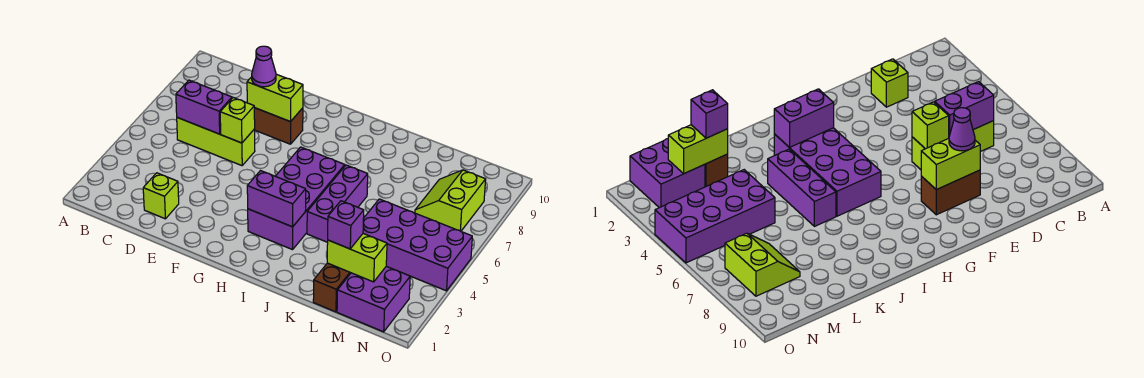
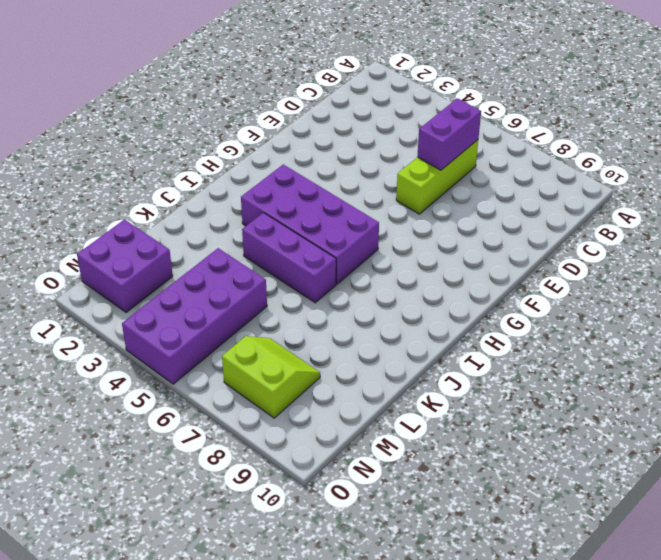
none -> lime 1x1 brick [143,173,179,219]
none -> brown 1x2 brick [254,108,303,144]
none -> brown 1x2 brick [313,263,351,312]

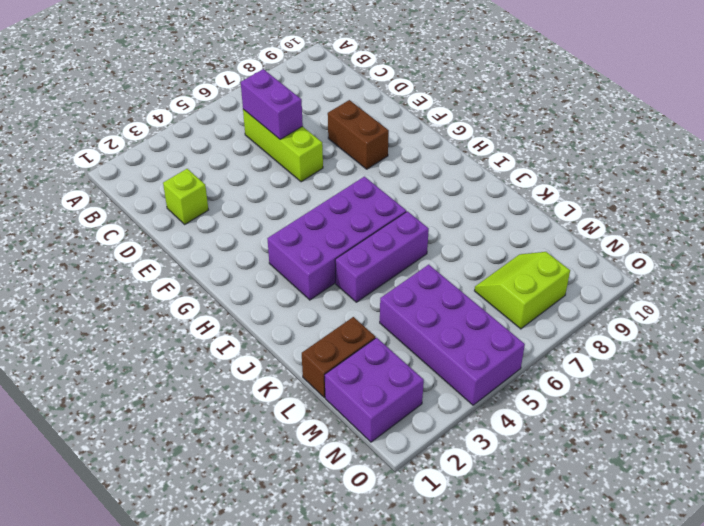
none -> lime 1x1 brick [220,98,255,143]
none -> lime 1x2 brick [247,74,303,122]
none -> purple 1x2 brick [247,171,306,227]

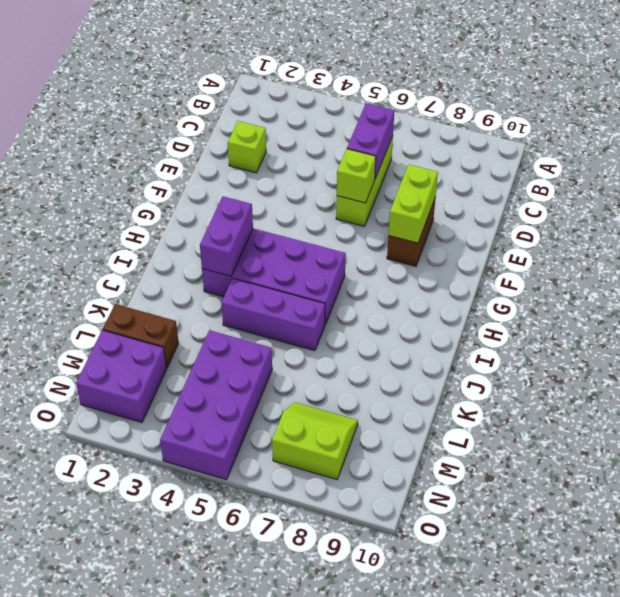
none -> lime 1x2 brick [327,234,387,282]
none -> purple 1x1 cone [252,46,276,87]
none -> purple 1x1 brick [328,201,364,249]

